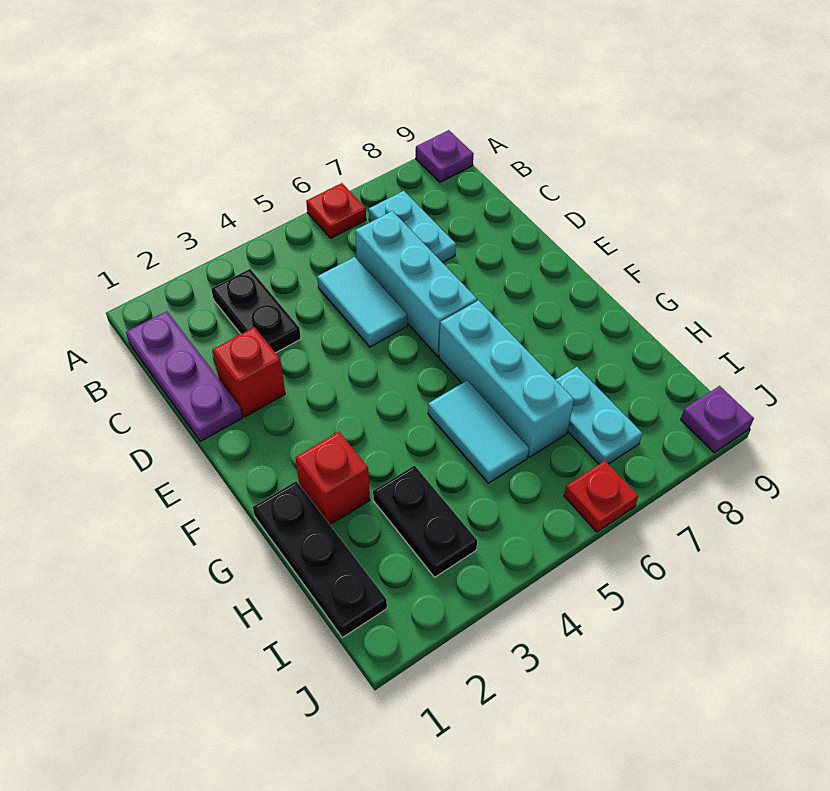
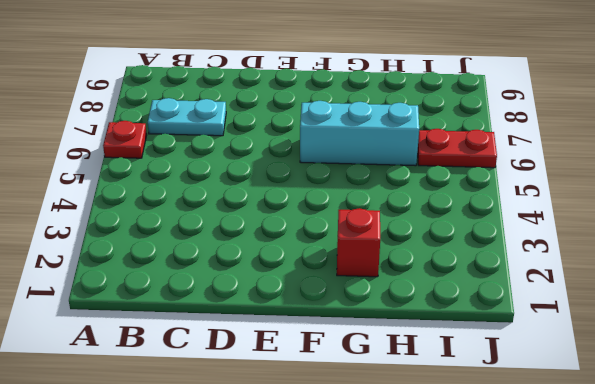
red 1x2 plate [418,129,497,168] -> red 1x1 plate [564,461,638,532]
none -> purple 1x1 plate [416,130,474,182]
none -> purple 1x3 plate [126,311,242,441]
none -> black 1x2 plate [211,269,301,353]

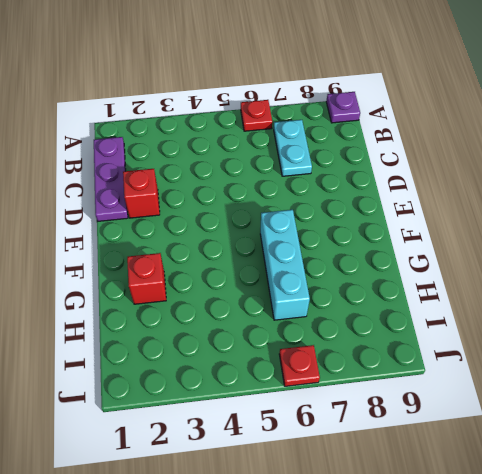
none -> black 1x2 plate [211,269,301,353]
none -> cyan 1x2 tile [317,257,407,347]
none -> cyan 1x3 brick [355,211,477,356]

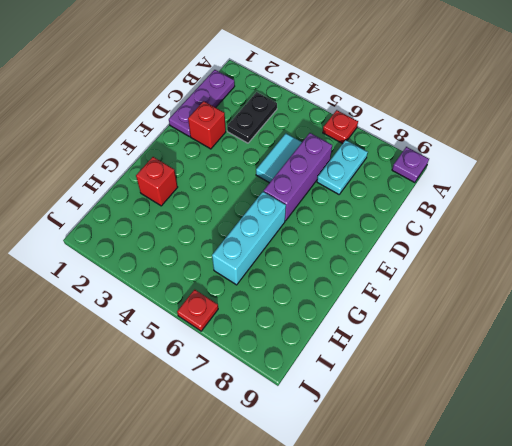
purple 1x3 brick [264,133,332,221] -> cyan 1x3 brick [355,211,477,356]
none -> black 1x3 plate [253,481,387,638]
none -> cyan 1x2 tile [428,381,529,483]
none -> black 1x2 plate [373,465,477,577]

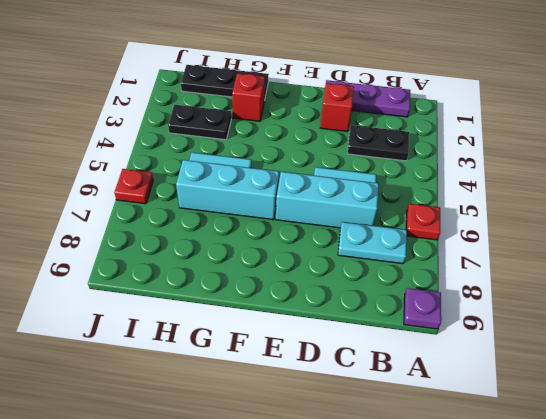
none -> cyan 1x2 plate [556,367,642,464]
none -> purple 1x1 plate [681,386,754,453]

